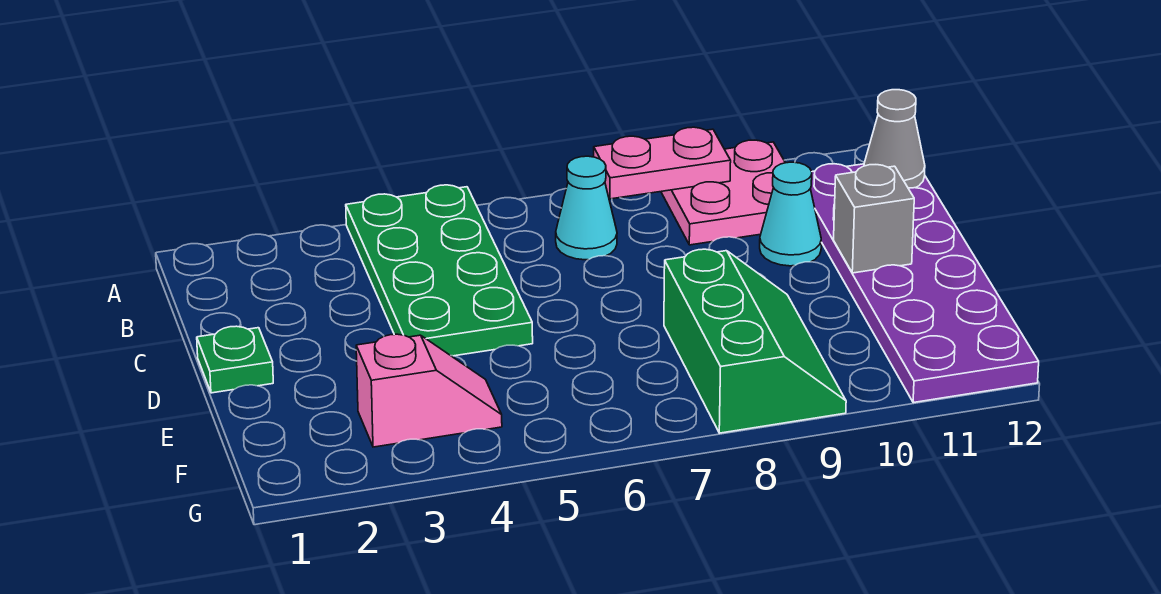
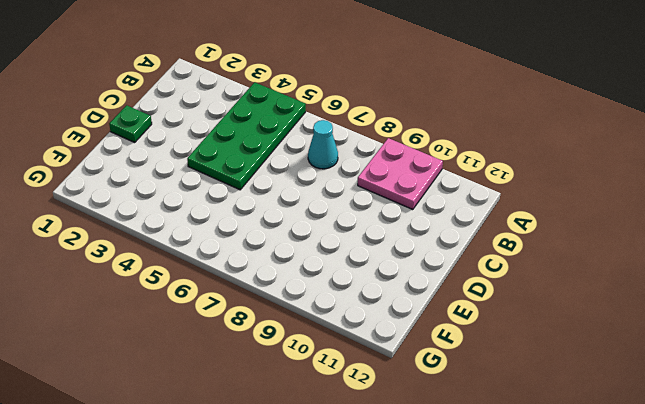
none -> purple 2x6 plate [810,164,1039,403]
none -> cyan 1x1 cone [760,162,821,266]

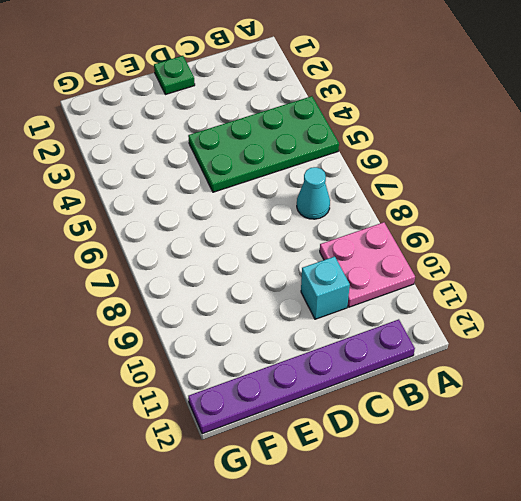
purple 1x6 plate [188,319,415,434] -> purple 2x6 plate [810,164,1039,403]
cyan 1x1 brick [301,256,350,319] -> cyan 1x1 cone [760,162,821,266]
none -> green 2x3 slope [664,249,846,433]
none -> pink 1x2 slope [356,334,502,447]

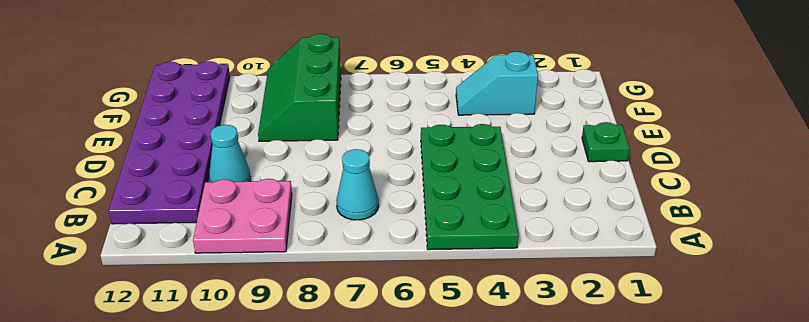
cyan 1x2 slope [456,52,538,115] -> pink 1x2 slope [356,334,502,447]
none -> pink 1x2 plate [594,127,731,199]
none -> grey 1x1 cone [864,90,925,188]

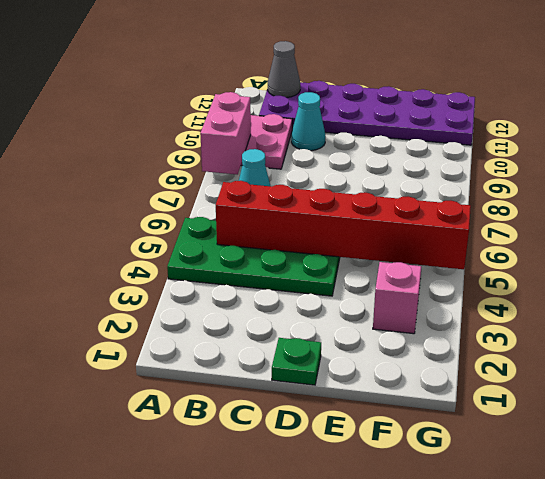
pink 1x2 brick [200,92,251,175] -> pink 1x2 plate [594,127,731,199]
red 1x6 brick [216,181,471,269] -> none
none -> green 2x3 slope [664,249,846,433]
none -> grey 1x1 brick [834,165,914,273]

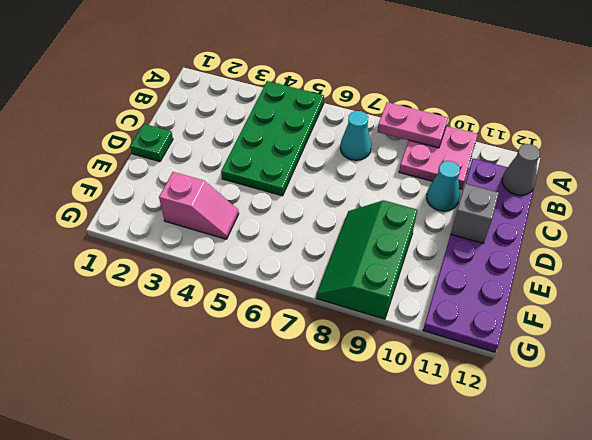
green 2x3 slope [316,200,417,319] -> green 2x3 slope turned to [664,249,846,433]

